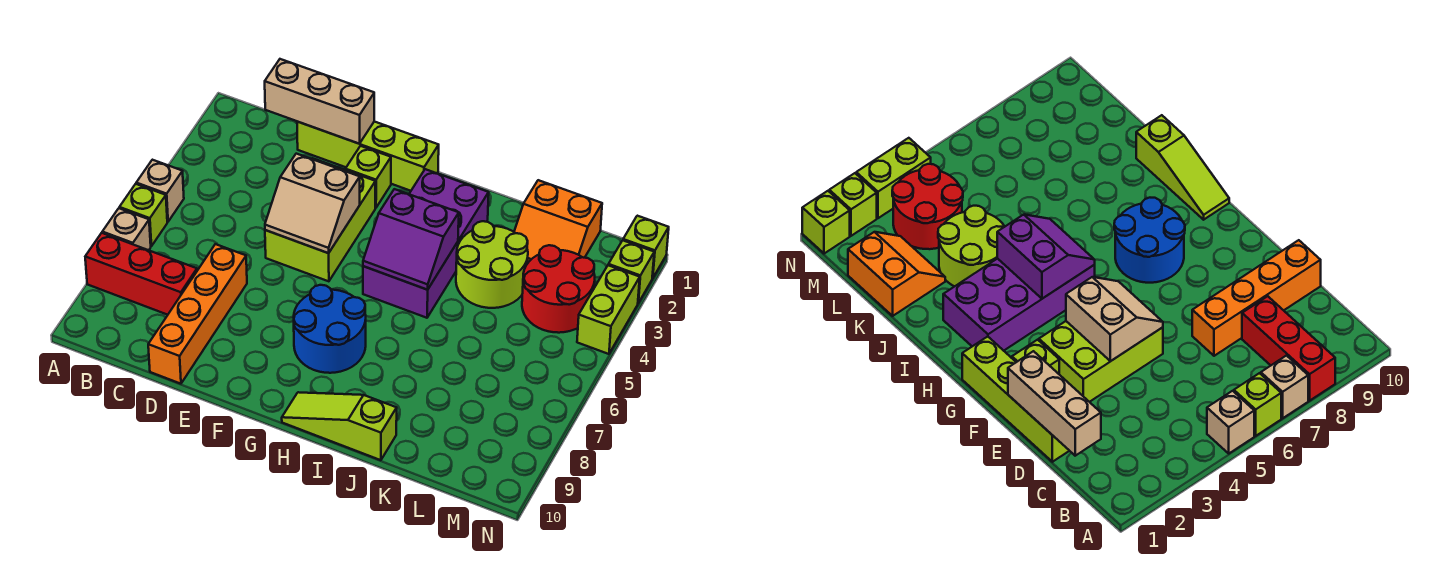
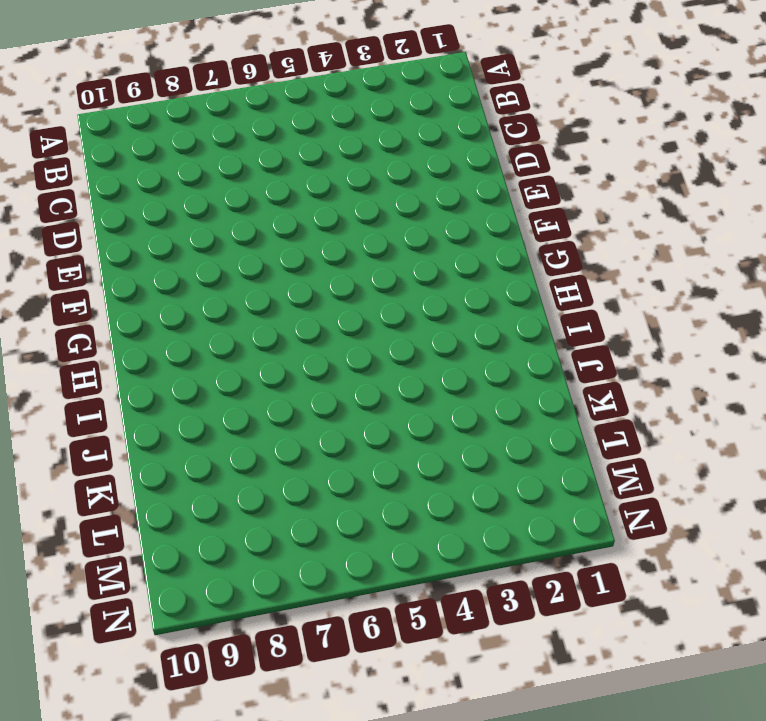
none -> tan 1x1 brick [136,160,184,222]
none -> lime 1x1 brick [119,184,167,246]
none -> tan 1x1 brick [102,208,151,250]

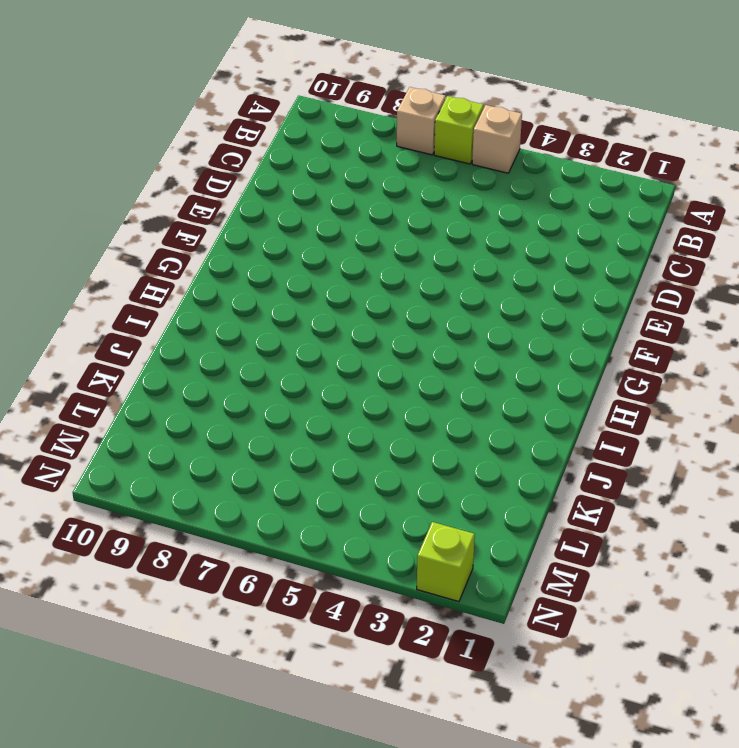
none -> red 1x3 brick [85,233,197,315]
none -> lime 1x4 brick [297,122,439,191]
none -> orange 1x4 brick [148,244,247,384]

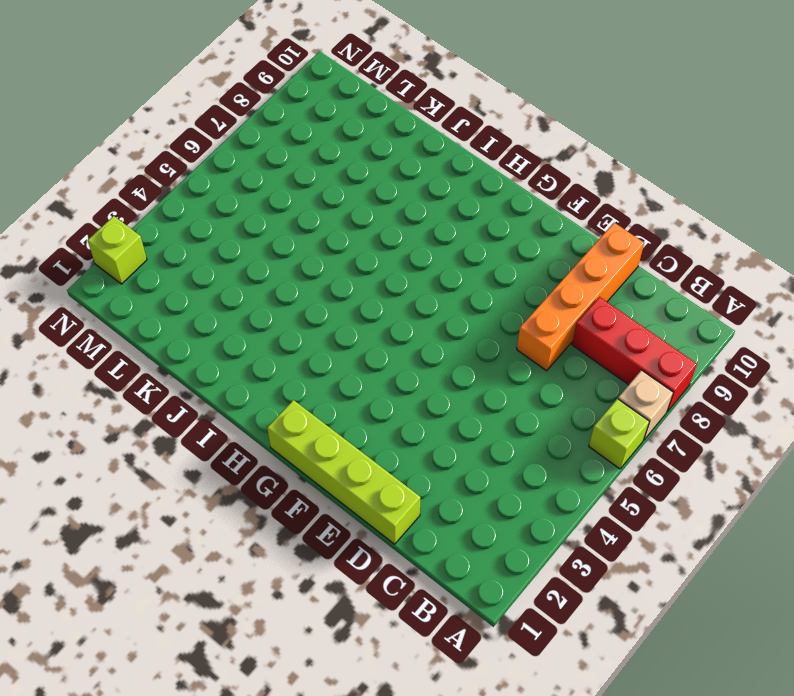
none -> tan 1x1 brick [136,160,184,222]
none -> lime 2x3 brick [265,158,375,281]
none -> lime 1x1 brick [345,146,391,208]

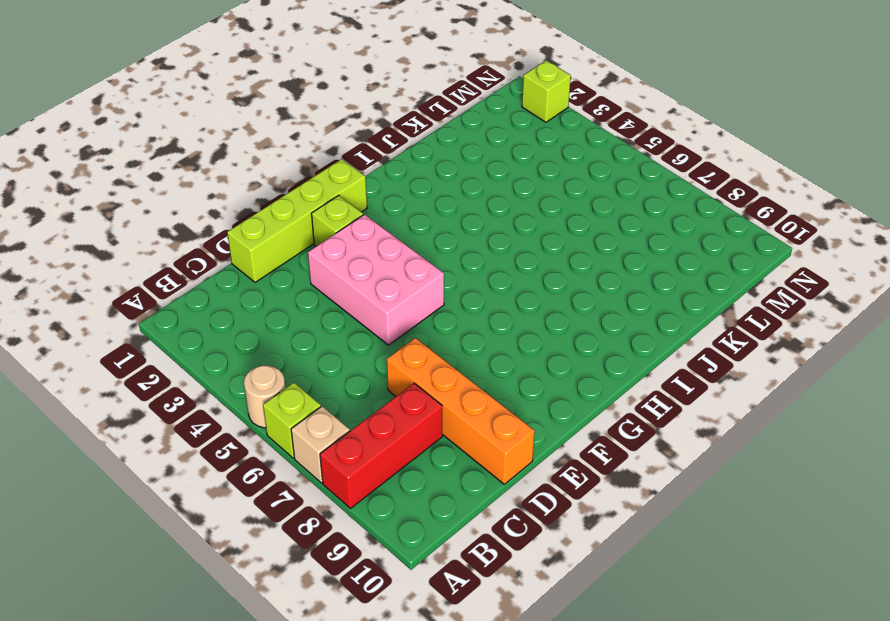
tan 1x1 round brick [244,366,285,428] -> tan 1x1 brick [136,160,184,222]
pink 2x3 brick [308,214,444,345] -> lime 2x3 brick [265,158,375,281]
none -> blue 2x2 round brick [294,285,366,373]
none -> purple 2x4 brick [363,169,489,318]
none -> lime 1x3 slope [282,392,397,460]

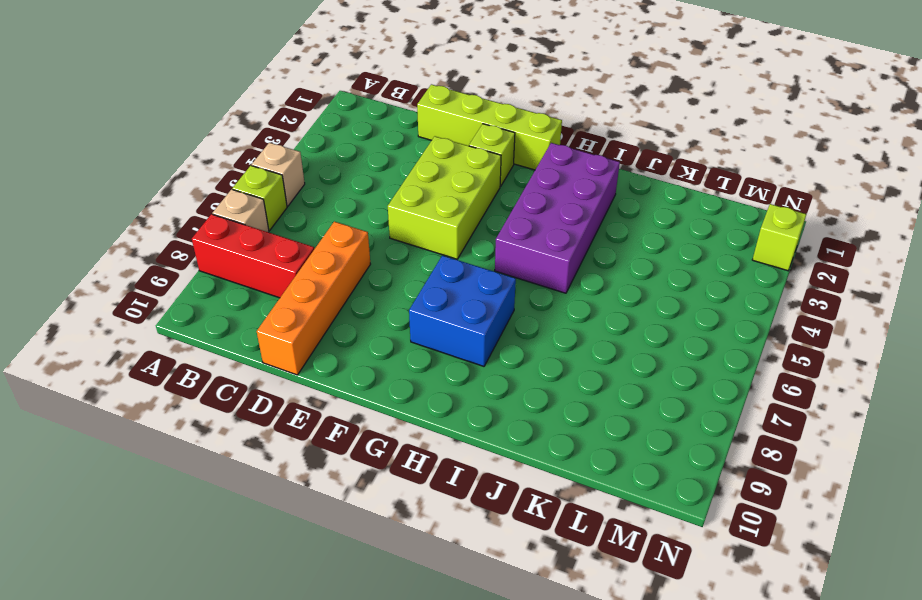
blue 2x2 brick [409,256,516,366] -> blue 2x2 round brick [294,285,366,373]
none -> lime 1x3 slope [282,392,397,460]
none -> lime 2x2 round brick [456,221,528,308]
none -> orange 2x2 slope [514,180,602,263]

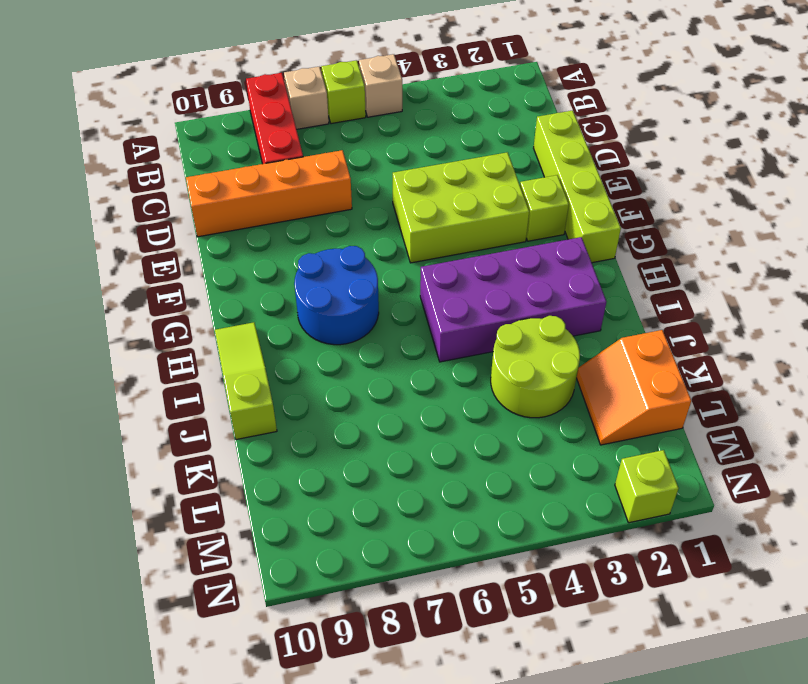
none -> red 2x2 round brick [522,245,595,333]
none -> lime 1x1 brick [623,216,669,278]
none -> lime 1x2 brick [577,265,640,354]

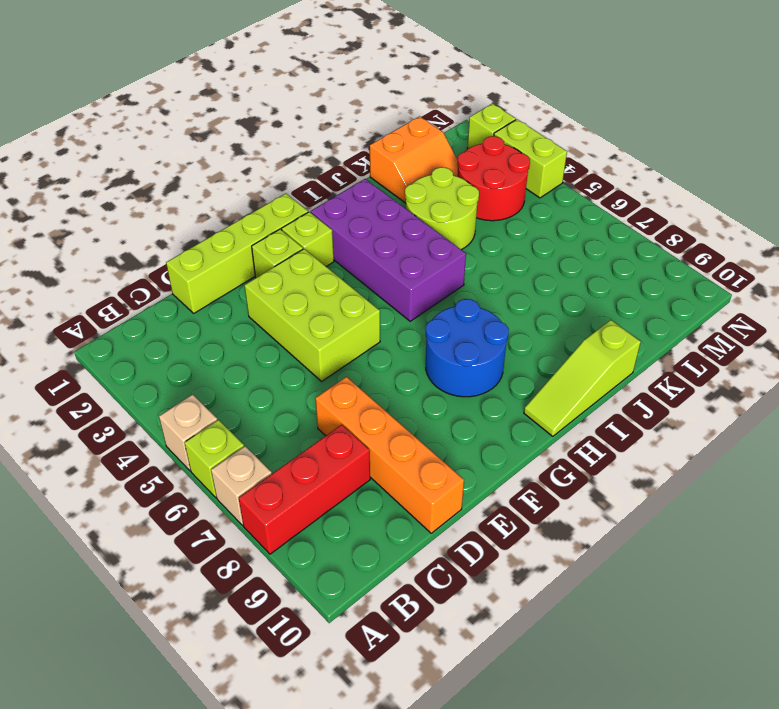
lime 1x1 brick [282,212,334,266] -> lime 1x1 brick moved to [623,216,669,278]
none -> tan 1x3 brick [265,59,374,144]
none -> tan 2x2 slope [265,154,360,253]
none -> purple 2x2 slope [363,189,459,290]

